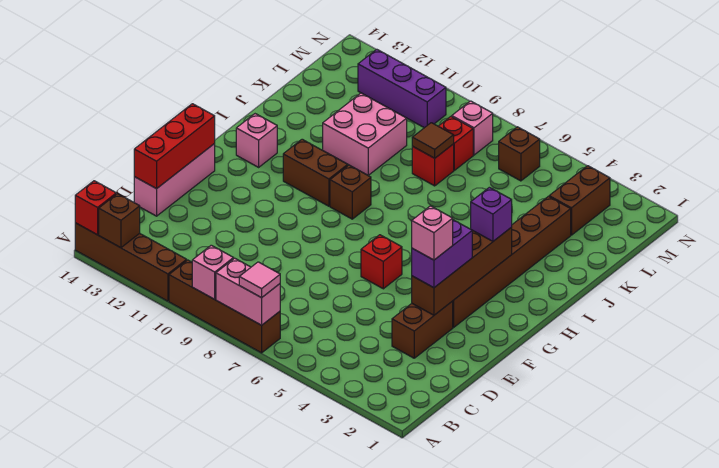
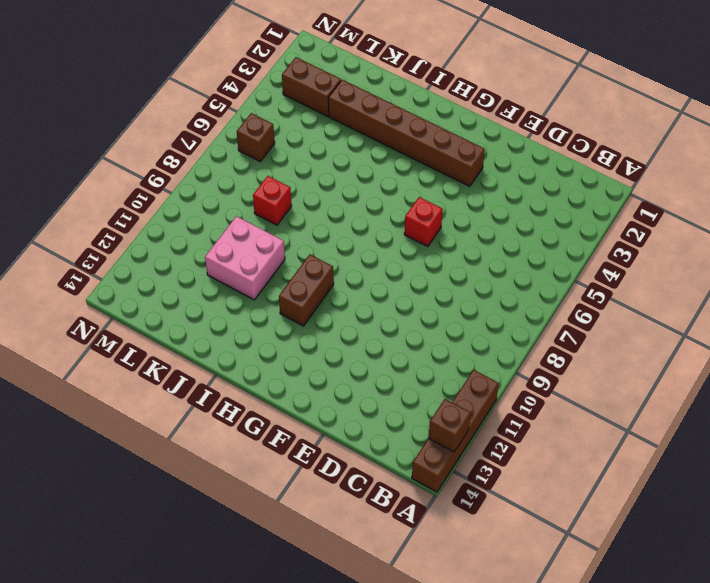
none -> brown 1x4 brick [169,260,280,353]
none -> brown 1x2 brick [392,301,453,358]
none -> pink 1x3 brick [134,144,215,216]

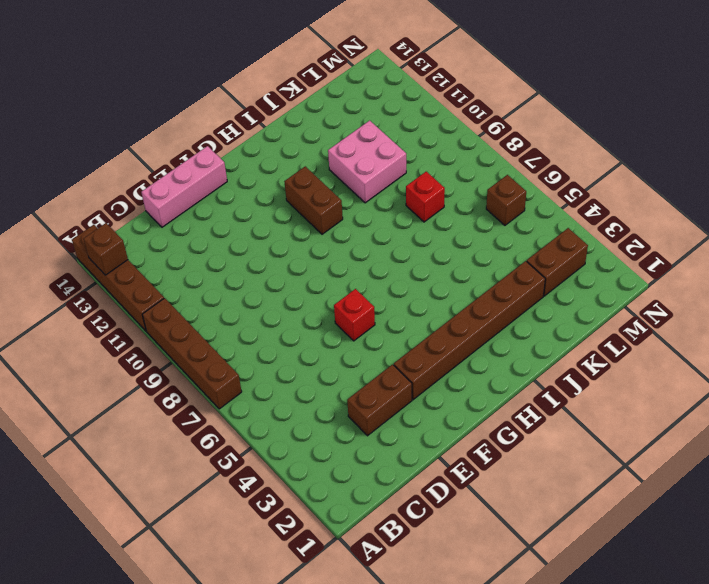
none -> brown 1x1 brick [330,165,371,219]
none -> pink 1x1 brick [236,114,277,167]
none -> red 1x1 brick [438,117,473,170]

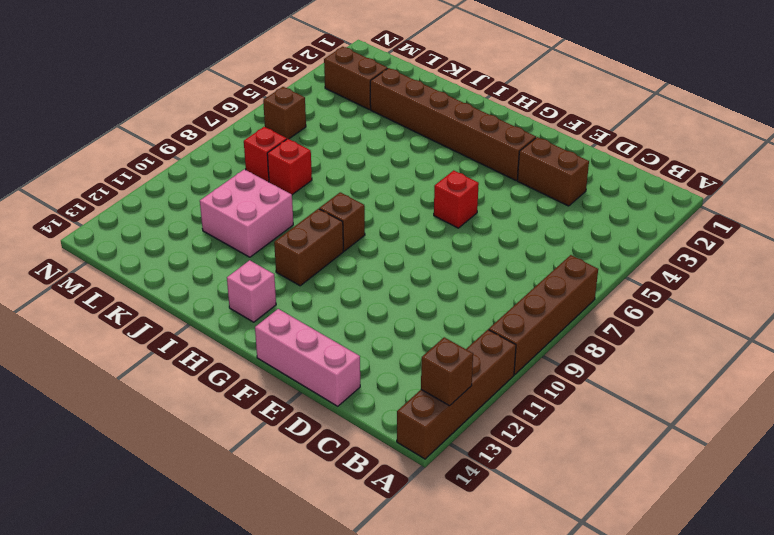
none -> pink 1x1 brick [452,101,493,155]
none -> purple 1x3 brick [358,49,446,128]
none -> pink 1x2 brick [216,258,280,325]

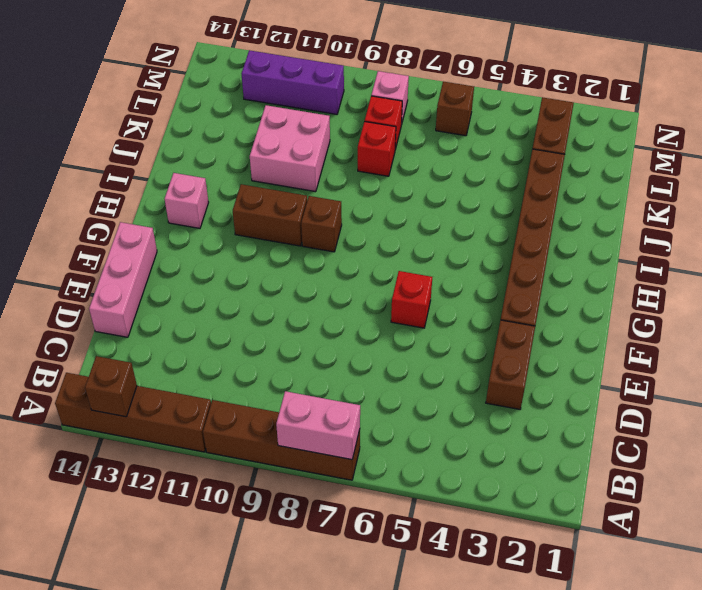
none -> pink 1x1 brick [192,245,234,299]
none -> red 1x1 brick [75,181,116,235]
none -> red 1x3 brick [134,104,215,189]

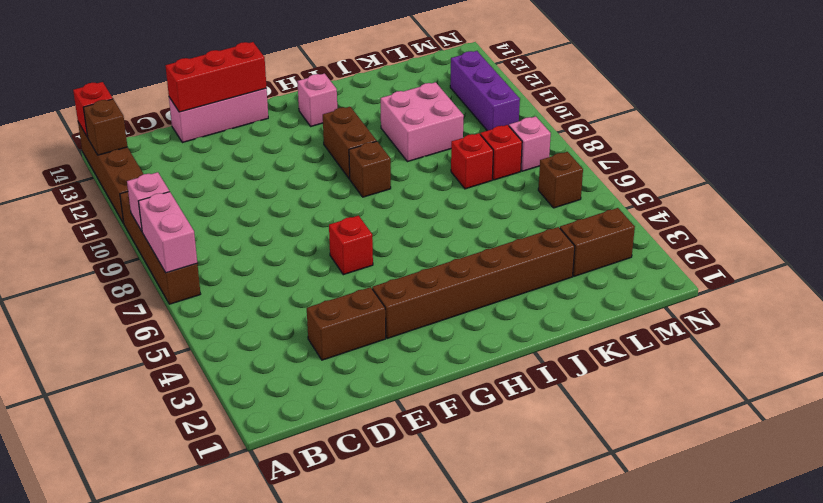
none -> brown 1x4 brick [412,227,512,315]
none -> brown 1x1 tile [412,123,454,158]
none -> pink 1x1 tile [239,262,280,298]

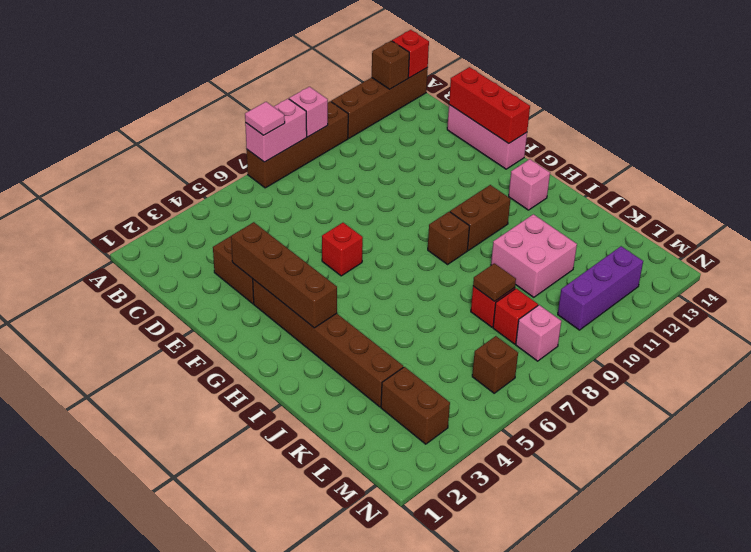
none -> purple 1x2 brick [412,220,472,288]
none -> purple 1x1 brick [471,187,512,241]
none -> pink 1x1 brick [412,206,453,260]

